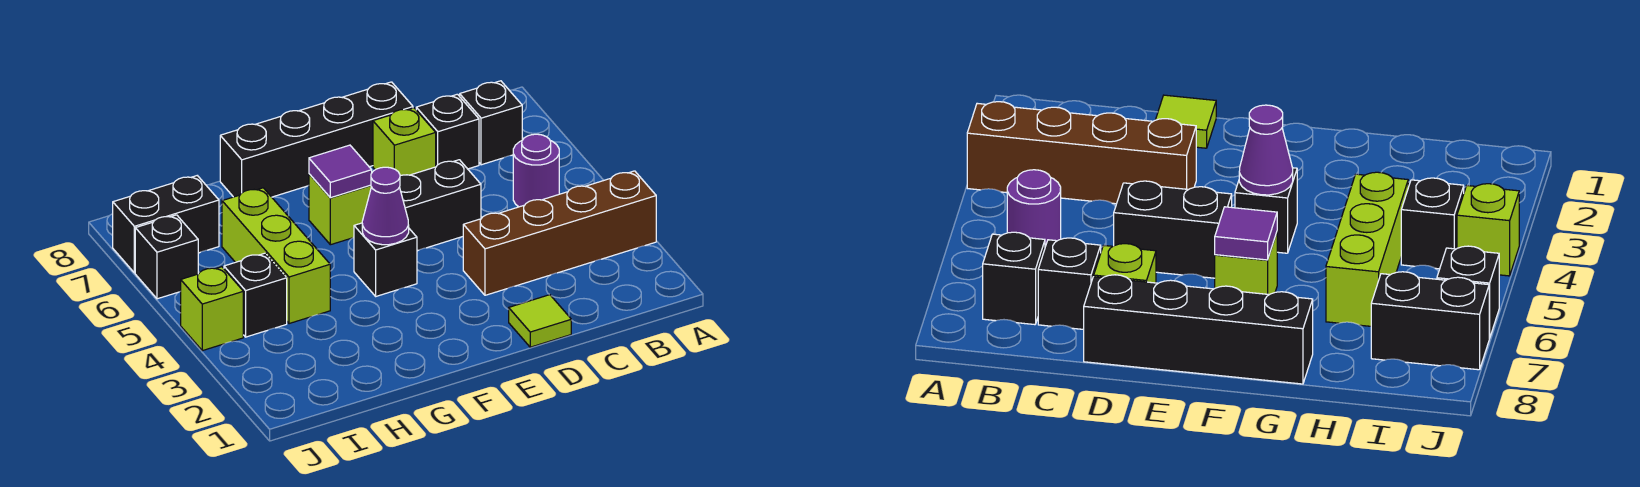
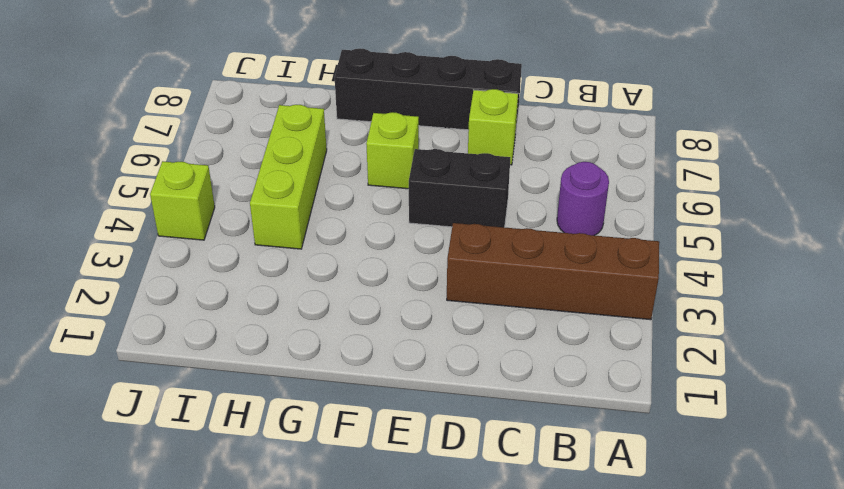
none -> black 1x1 brick [460,81,522,165]
none -> black 1x1 brick [416,94,479,169]
none -> lime 1x1 tile [509,295,571,347]

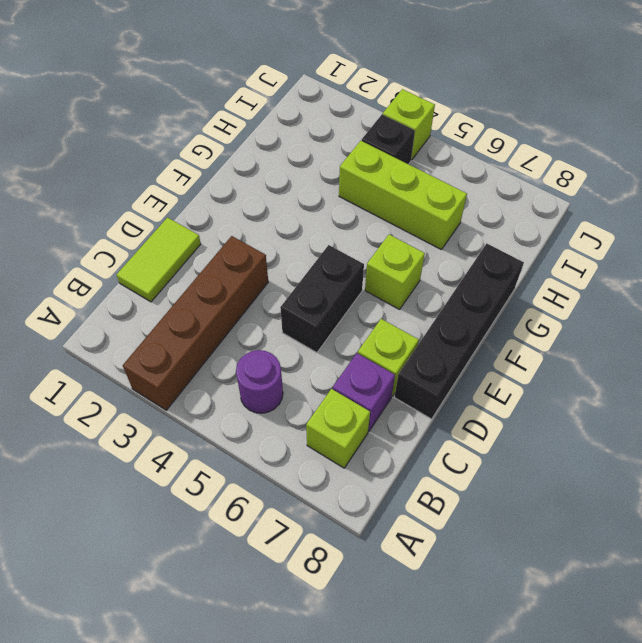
lime 1x1 brick [306,389,370,468] -> black 1x1 brick [460,81,522,165]
lime 1x2 tile [116,218,201,302] -> lime 1x1 tile [509,295,571,347]
purple 1x1 brick [333,353,395,432] -> black 1x1 brick [416,94,479,169]
none -> black 1x1 brick [354,223,417,296]
none -> black 1x2 brick [113,176,219,273]
none -> black 1x1 brick [135,215,198,299]

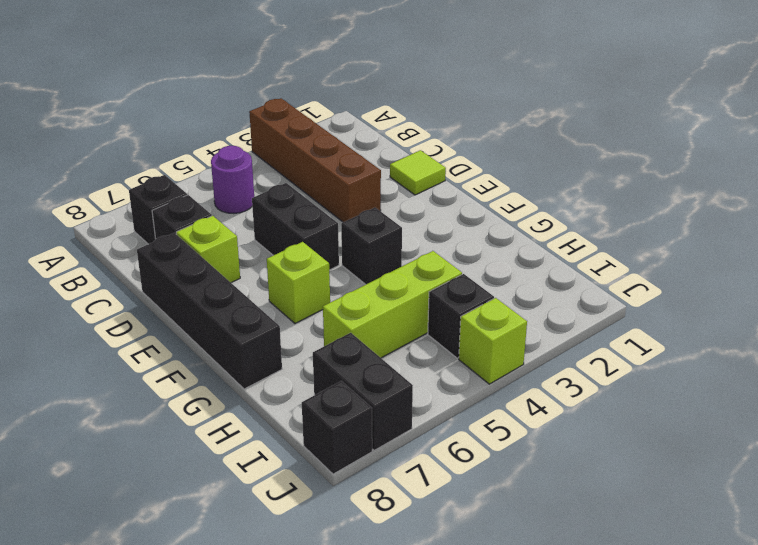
black 1x1 brick [302,381,372,474] -> black 1x1 brick moved to [135,215,198,299]
none -> purple 1x1 cone [362,167,409,245]
none -> purple 1x1 tile [309,145,372,198]

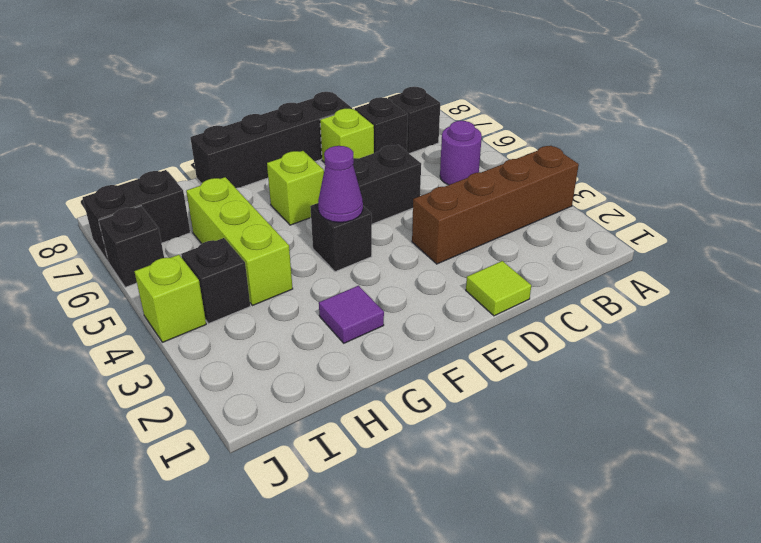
purple 1x1 tile [319,286,384,343] -> purple 1x1 tile moved to [309,145,372,198]

